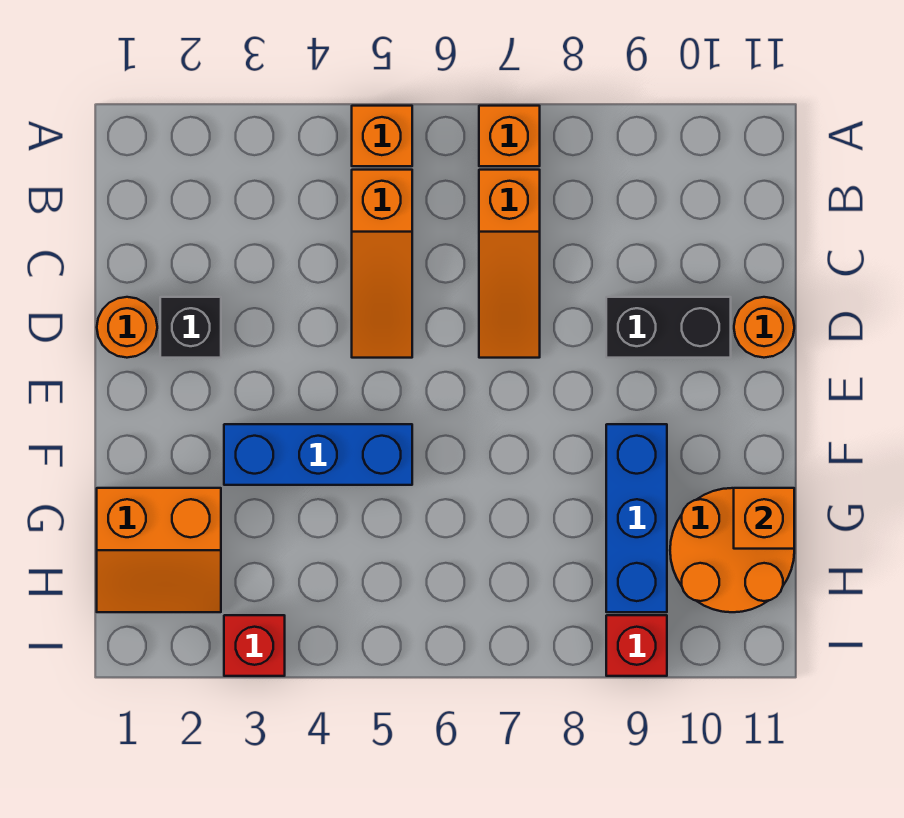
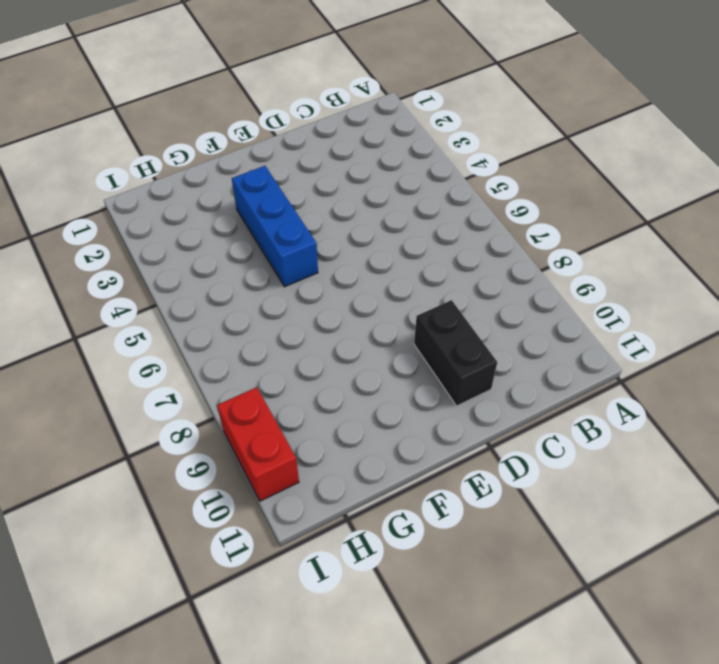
red 1x2 brick [217,387,299,501] -> red 1x1 brick [606,615,667,676]
none -> orange 1x1 brick [352,106,412,166]
none -> orange 1x1 brick [479,106,540,166]
none -> orange 1x3 slope [352,170,412,358]

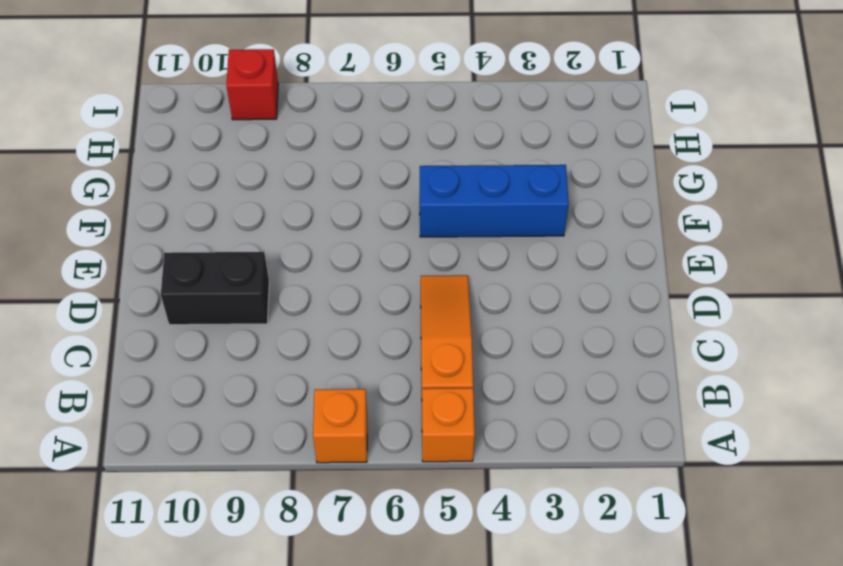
none -> orange 1x3 slope [479,170,540,358]
none -> orange 1x1 round brick [97,297,157,358]
none -> black 1x1 brick [160,297,221,358]

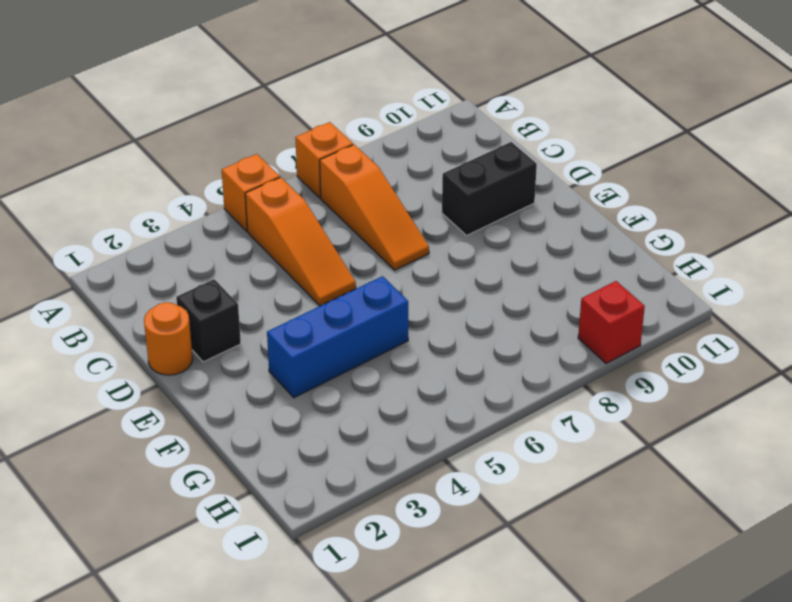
none -> orange 1x1 round brick [734,297,794,358]
none -> blue 1x3 brick [606,424,667,612]
none -> orange 2x2 slope [97,488,221,612]

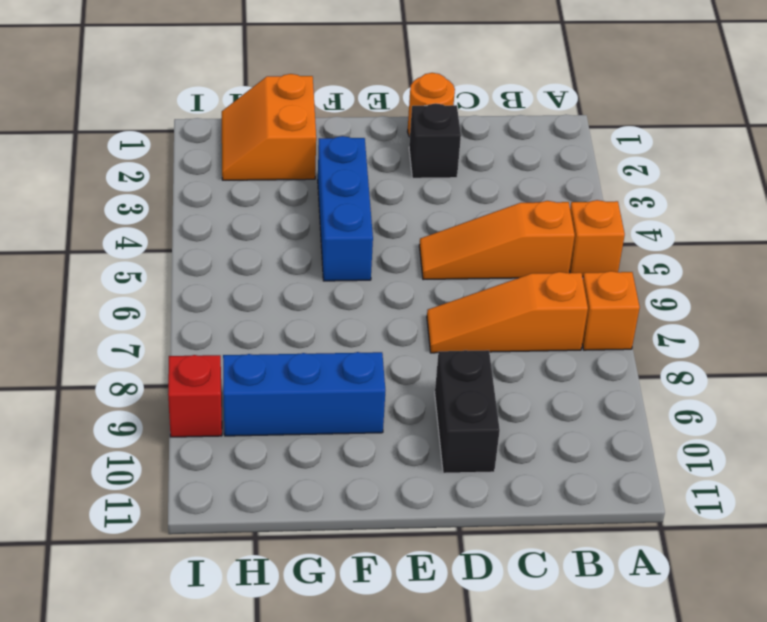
none -> orange 1x1 round brick [734,297,794,358]
none -> orange 2x2 round brick [670,488,794,612]
none -> red 1x1 brick [224,615,285,676]

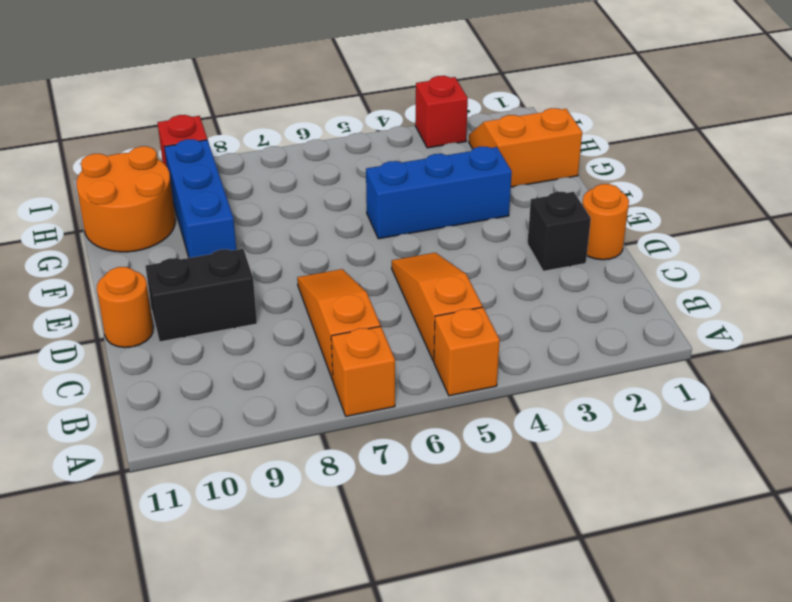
none -> orange 1x1 brick [734,488,794,549]

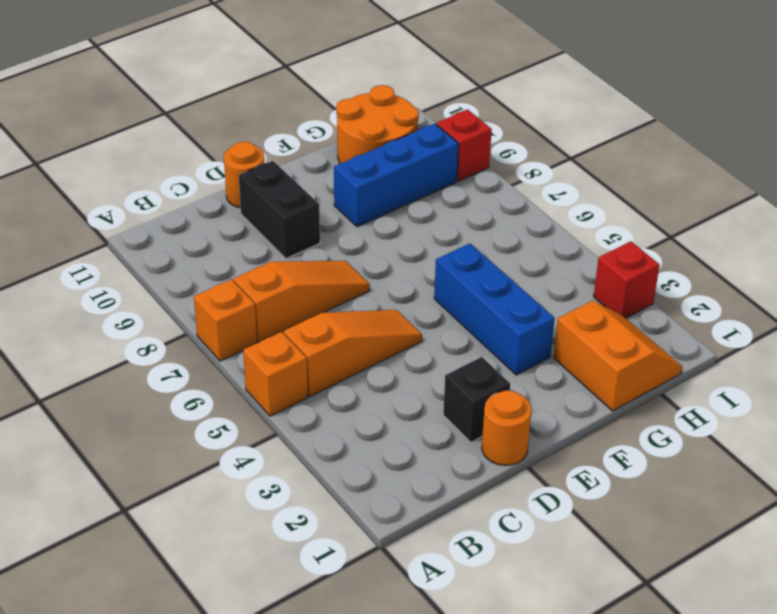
none -> orange 1x1 brick [734,488,794,549]

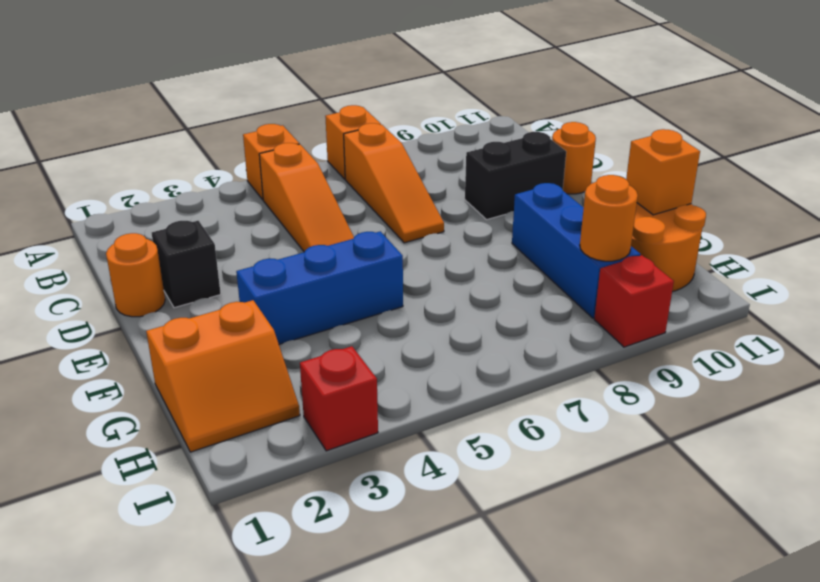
orange 1x1 round brick [580,175,638,261] -> none

